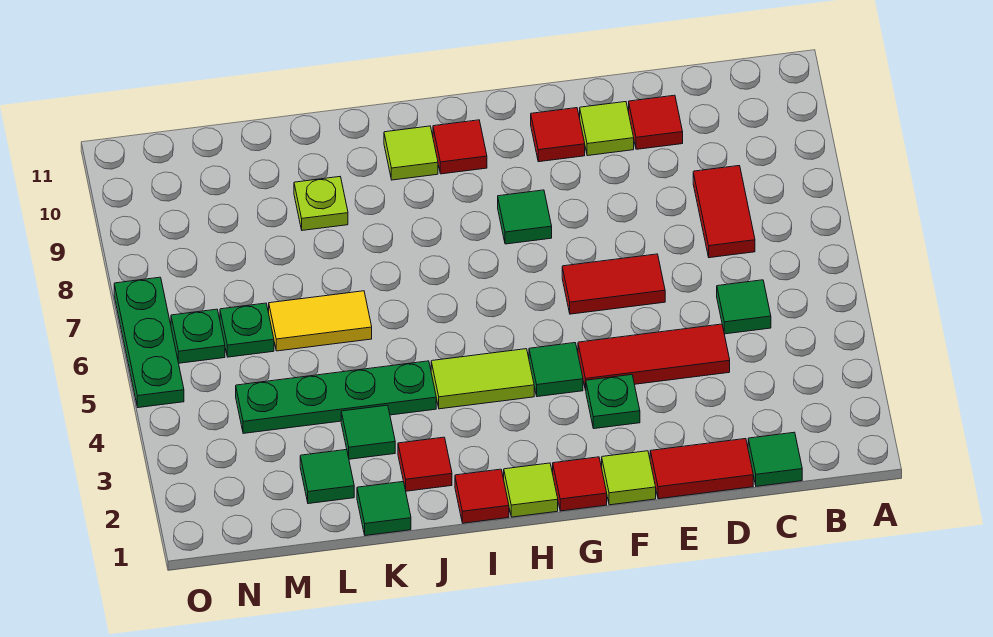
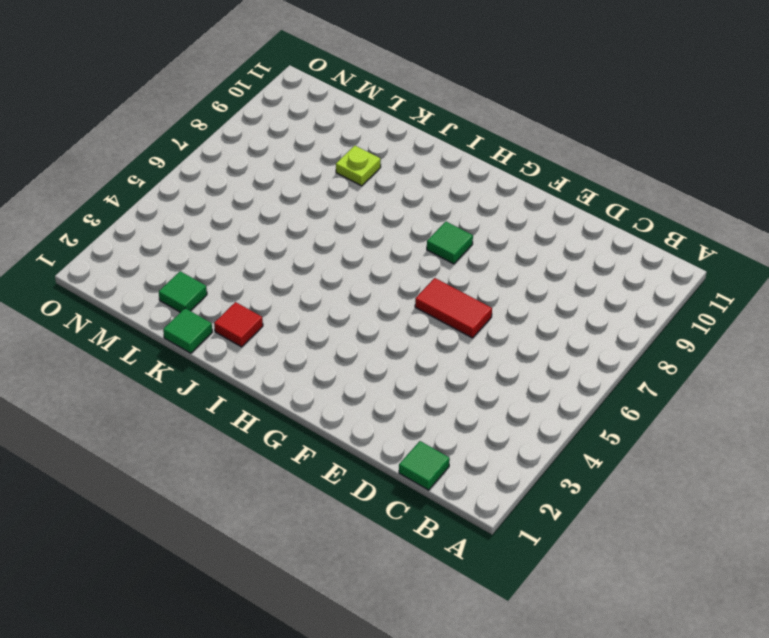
none -> green 1x1 tile [717,280,771,334]
none -> red 1x2 tile [693,166,755,258]
none -> red 1x2 tile [650,439,753,499]

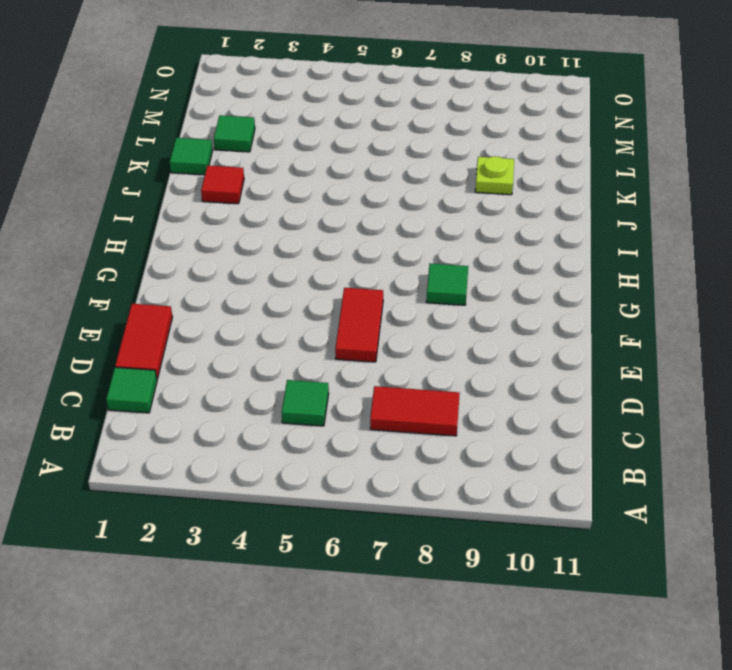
none -> red 1x3 tile [578,324,730,390]
none -> red 1x1 tile [629,95,683,149]
none -> lime 1x1 tile [580,102,634,156]

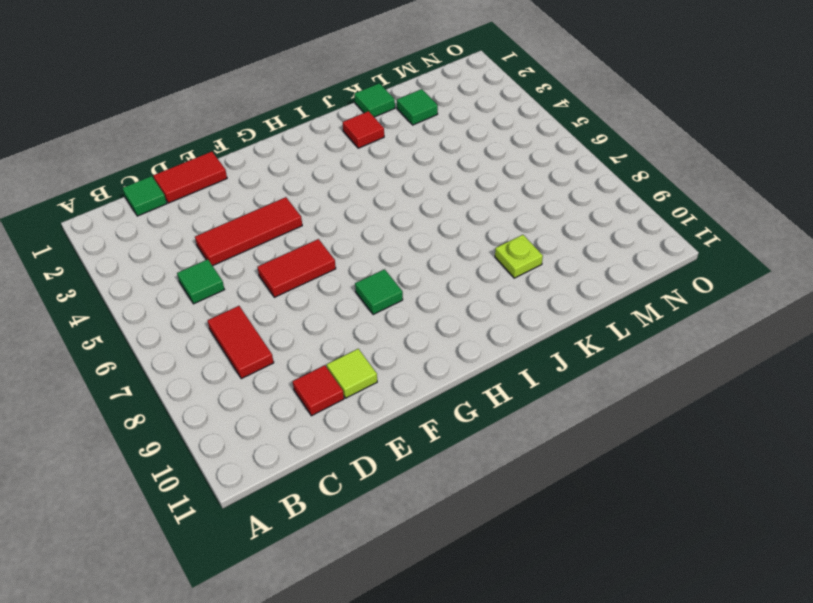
none -> lime 1x1 tile [602,451,656,505]
none -> green 1x1 plate [586,375,640,429]
none -> red 1x1 tile [531,108,585,162]

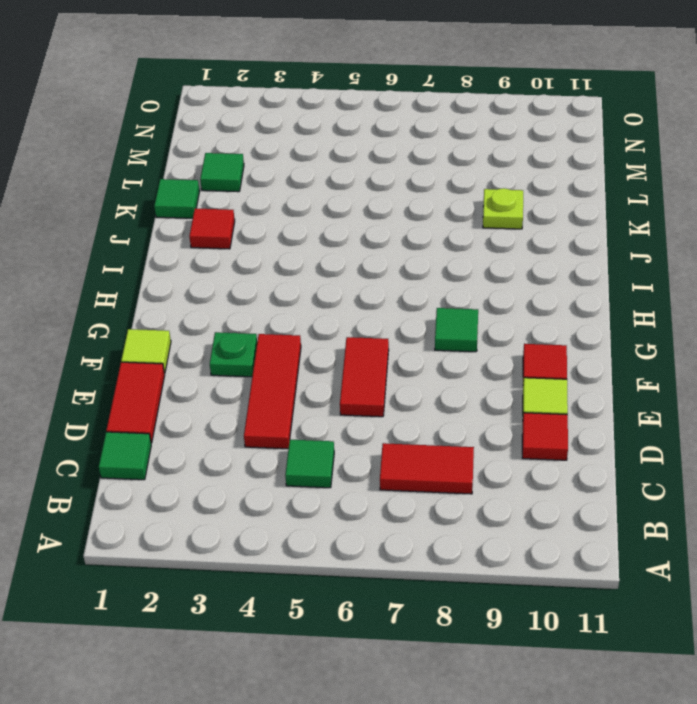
none -> red 1x1 tile [553,457,607,511]
none -> green 1x1 tile [529,343,583,397]
none -> lime 1x1 tile [504,463,558,517]

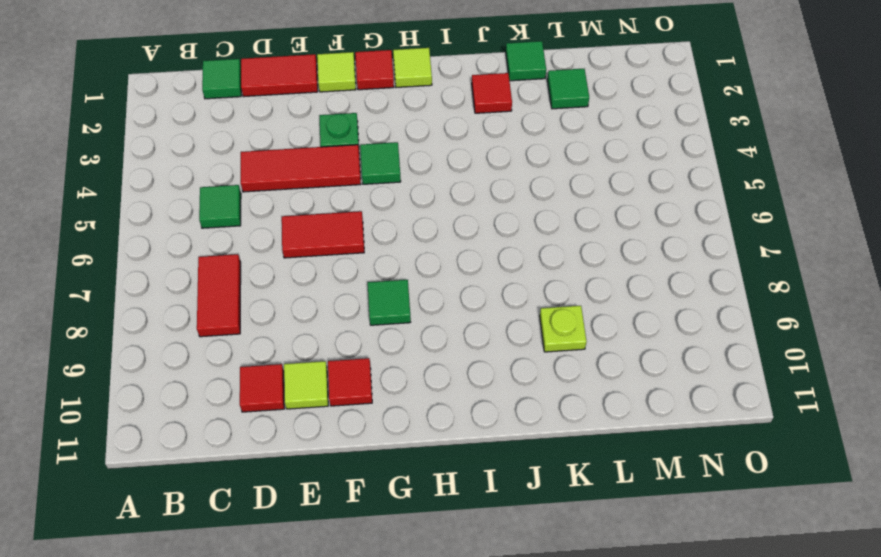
none -> lime 1x2 tile [431,349,534,409]
none -> red 1x1 tile [433,120,487,174]
none -> red 1x1 tile [455,469,509,523]

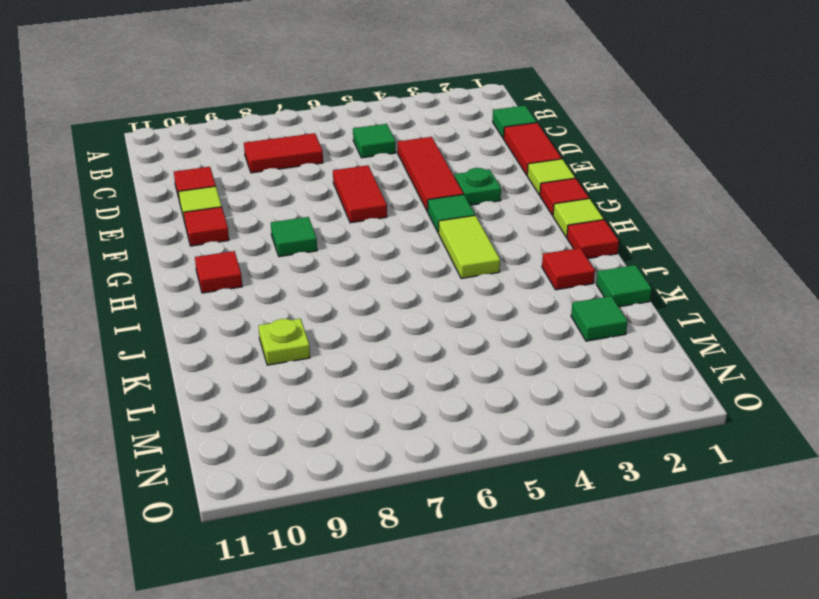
none -> lime 1x1 tile [384,126,438,180]
none -> green 1x4 plate [236,361,436,433]
none -> green 1x1 tile [341,405,395,459]

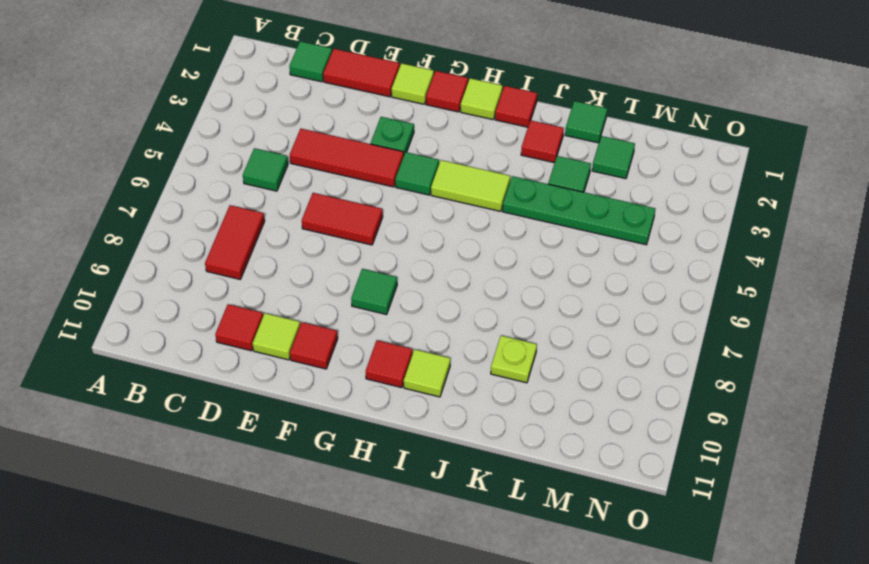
none -> yellow 1x2 tile [269,291,372,351]
none -> green 1x1 plate [220,303,274,357]
none -> green 1x1 plate [171,309,225,363]

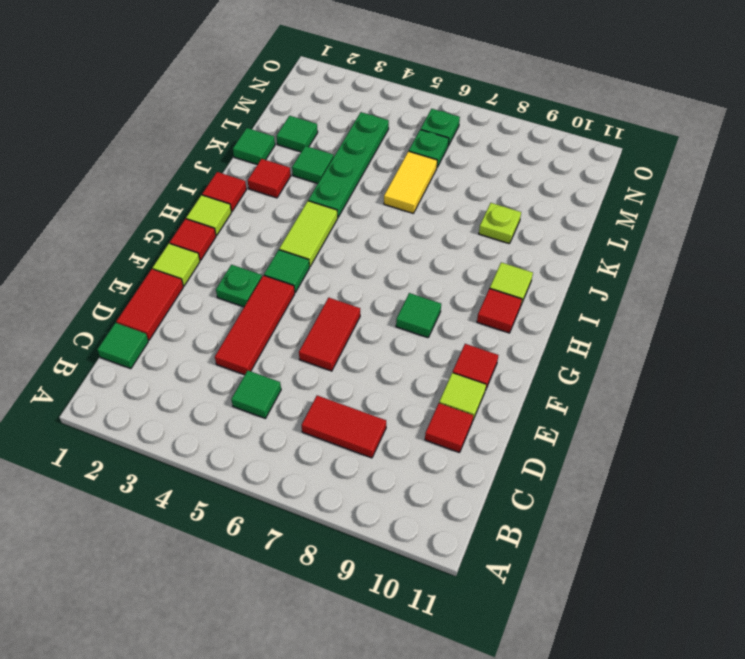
none -> green 1x3 plate [114,277,184,408]

